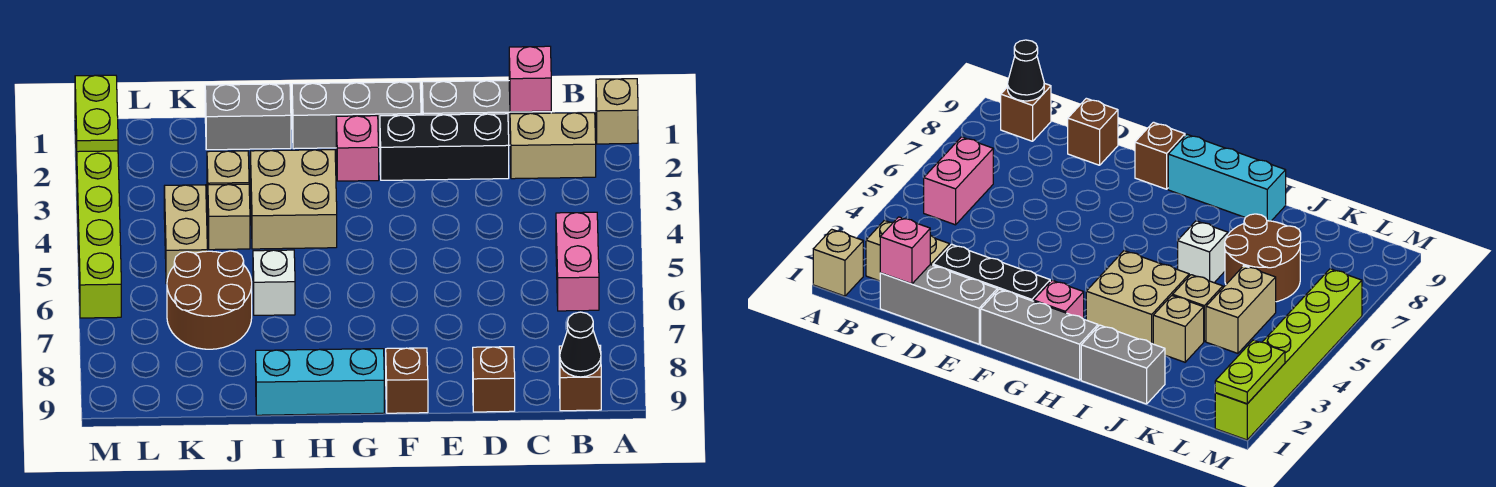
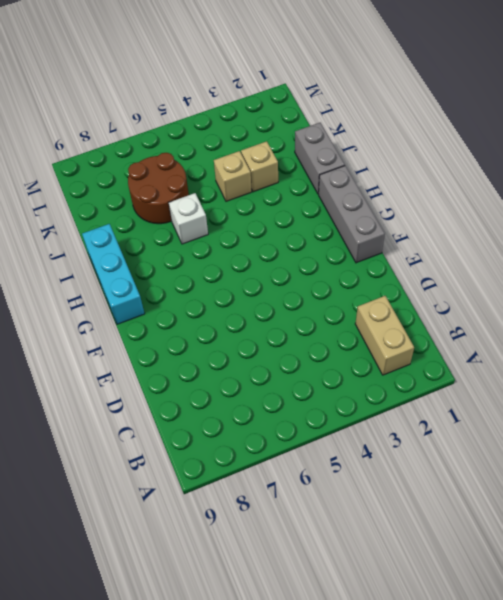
none -> tan 1x1 brick [596,79,638,144]
none -> pink 1x2 brick [556,212,599,311]
none -> brown 1x1 brick [559,345,601,411]

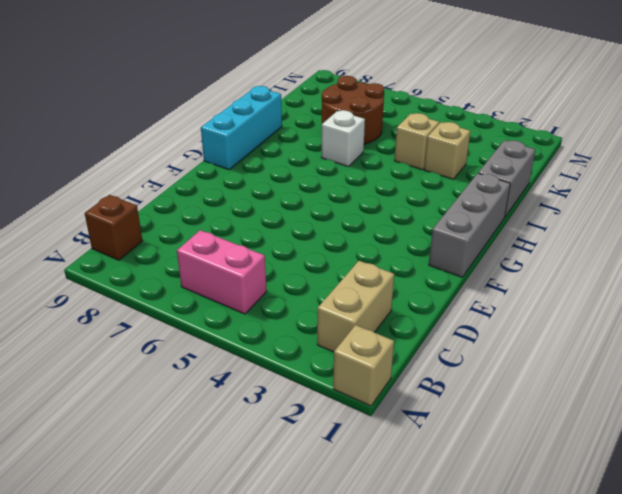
none -> grey 1x3 brick [422,81,551,145]
none -> black 1x3 brick [380,114,509,180]
none -> brown 1x1 brick [473,347,515,412]

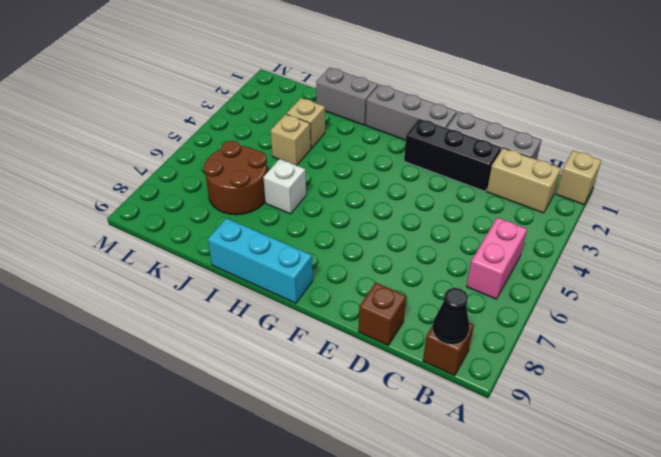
none -> brown 1x1 brick [386,348,428,413]
none -> pink 1x1 brick [336,116,379,181]
none -> tan 2x2 brick [250,150,337,249]

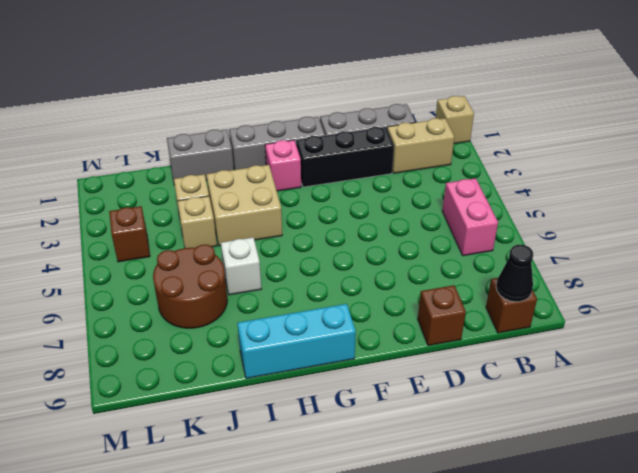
brown 1x1 brick [109,206,150,262] -> brown 1x1 brick moved to [386,348,428,413]
none -> tan 1x2 brick [164,185,207,283]
none -> lime 1x6 brick [75,101,121,318]
none -> pink 1x1 brick [509,46,551,112]

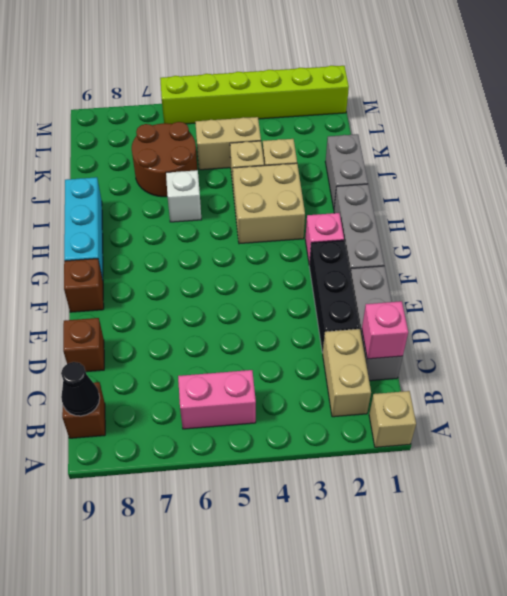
none -> lime 1x2 plate [75,75,118,152]

